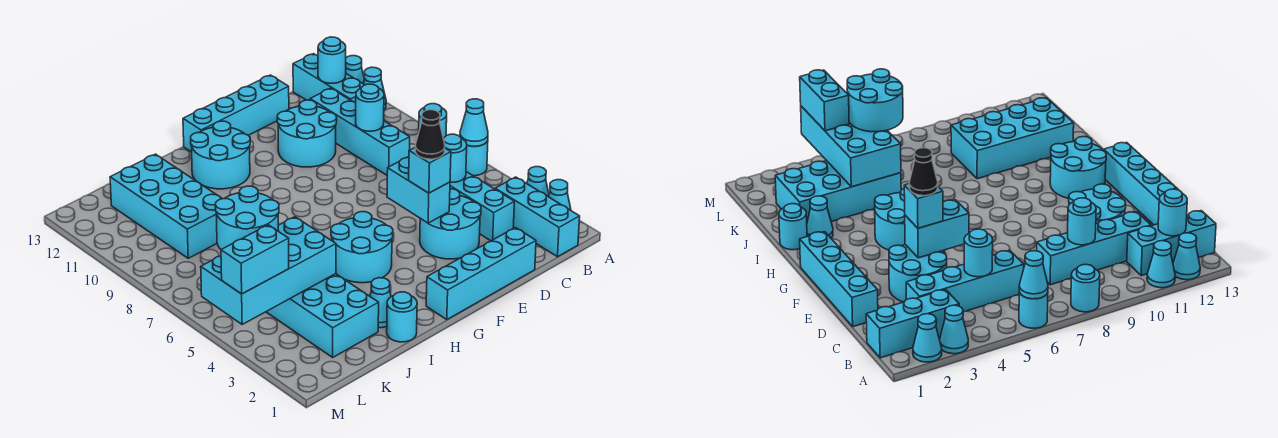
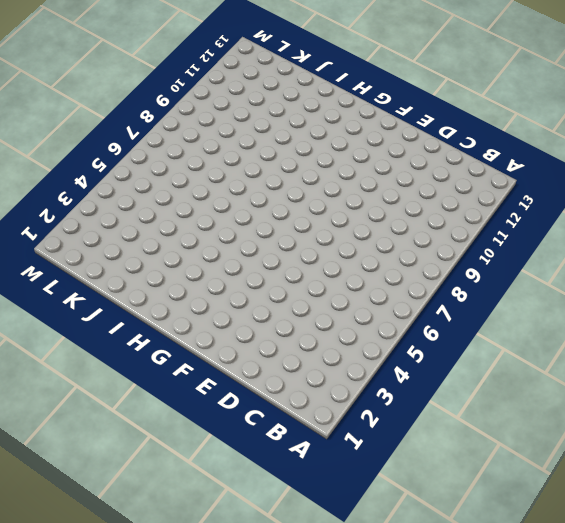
none -> cyan 1x1 cone [548,180,571,210]
none -> cyan 1x1 cone [527,167,549,196]
none -> cyan 1x1 round brick [466,141,488,176]
none -> cyan 1x1 round brick [419,104,447,138]

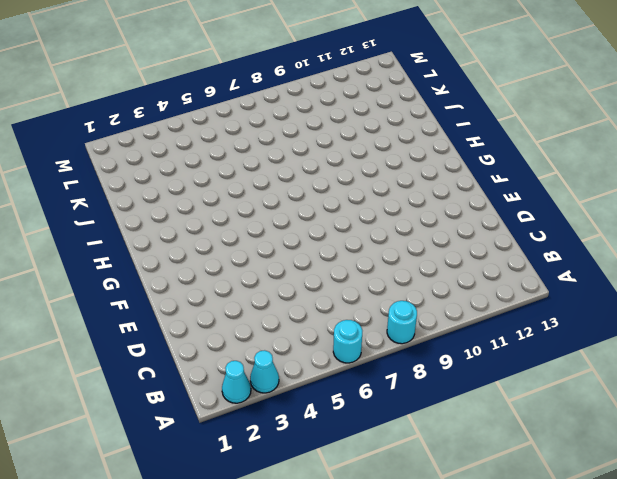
none -> cyan 1x1 cone [363,67,386,110]
none -> cyan 1x1 cone [346,56,364,83]
none -> cyan 1x3 brick [495,177,580,257]
none -> cyan 1x3 brick [293,54,364,103]

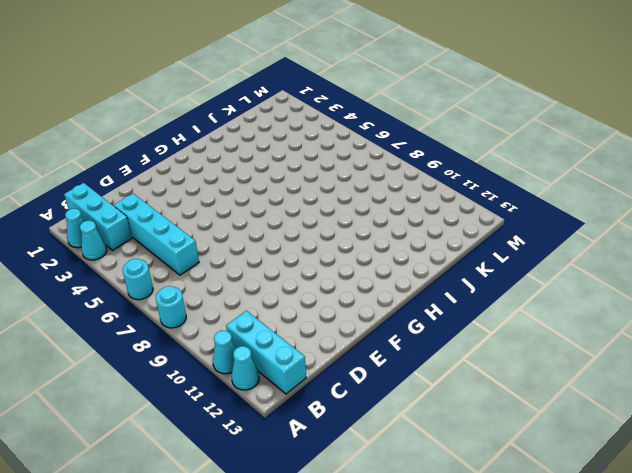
none -> cyan 1x4 brick [310,88,410,175]
none -> cyan 1x4 brick [426,228,536,320]
none -> cyan 2x2 round brick [420,189,481,259]
none -> cyan 2x2 round brick [277,100,337,167]

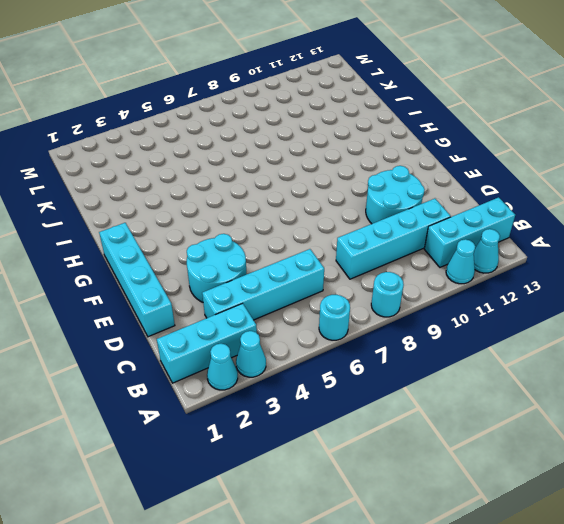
none -> cyan 1x4 brick [183,75,289,152]
none -> cyan 2x2 round brick [331,212,393,283]
none -> cyan 2x2 round brick [191,121,250,189]
none -> cyan 1x1 round brick [387,292,417,342]

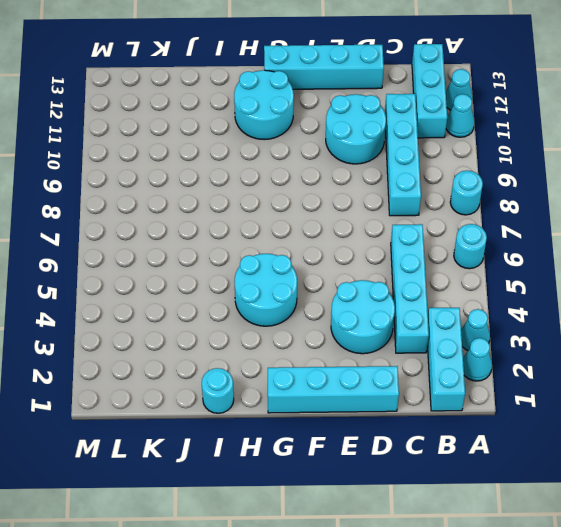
none -> cyan 1x1 cone [370,278,391,328]
none -> cyan 2x4 brick [266,274,379,357]
none -> cyan 2x4 brick [110,154,222,258]
none -> cyan 1x1 cone [460,99,488,146]

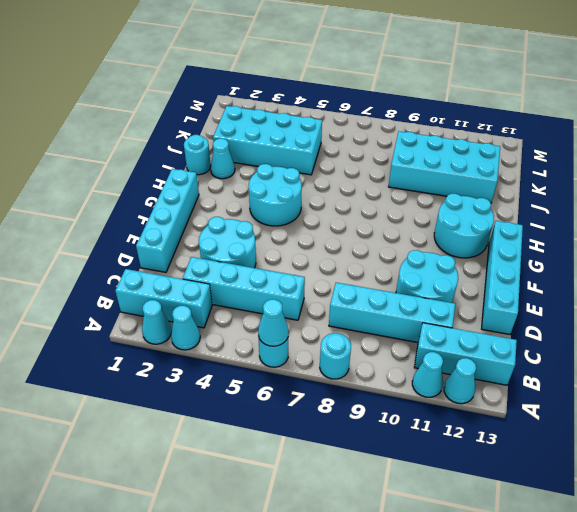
none -> cyan 1x1 round brick [318,37,346,83]
none -> cyan 1x1 round brick [443,134,467,182]
none -> cyan 1x1 round brick [356,84,384,131]
none -> cyan 1x2 brick [387,157,450,223]

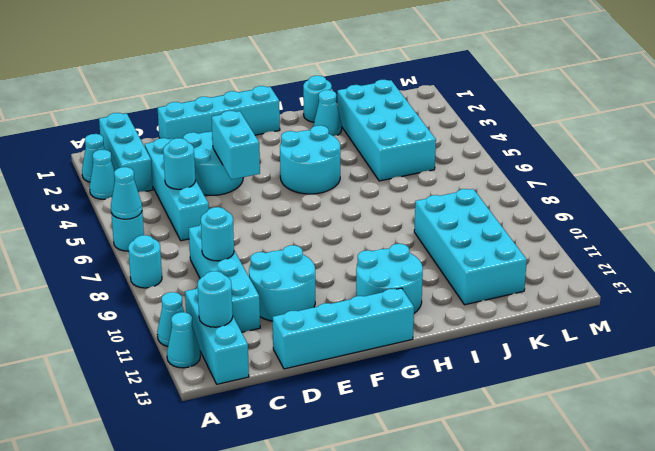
none -> cyan 2x4 brick [201,217,336,324]
none -> cyan 1x1 brick [409,148,451,193]
none -> cyan 2x2 round brick [215,186,279,249]
none -> cyan 1x2 brick [221,225,289,294]

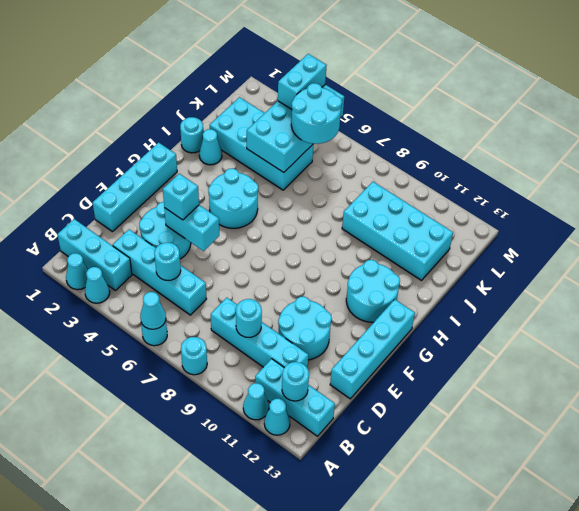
none -> black 1x1 cone [415,110,445,159]

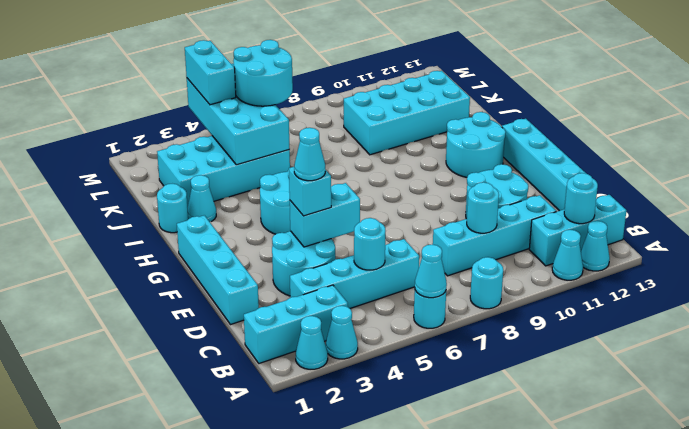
cyan 1x1 cone [294,128,325,181] -> black 1x1 cone [415,110,445,159]

